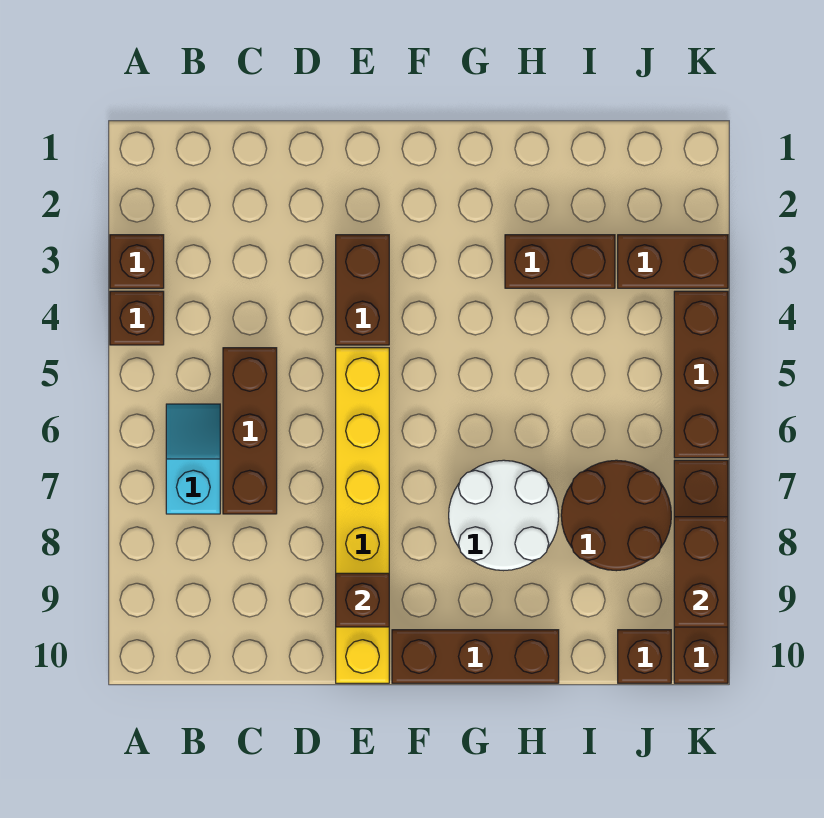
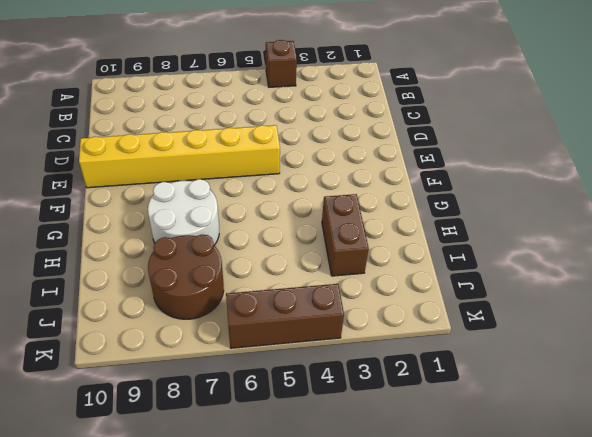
none -> brown 1x1 brick [110,235,164,288]
none -> cyan 1x2 slope [166,404,220,514]
none -> brown 1x3 brick [223,348,277,514]

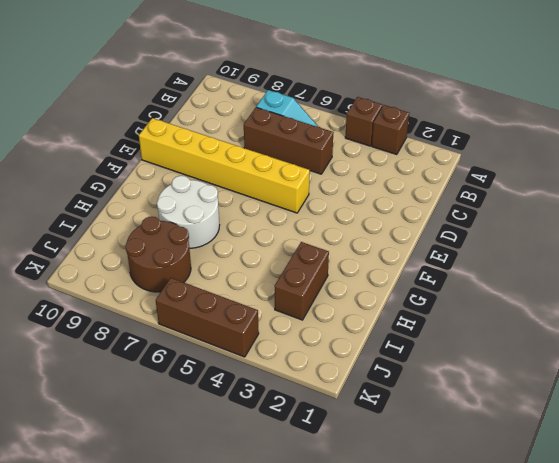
none -> brown 1x2 brick [336,235,389,345]
none -> brown 1x3 brick [392,630,559,683]
none -> brown 1x2 brick [618,235,728,288]

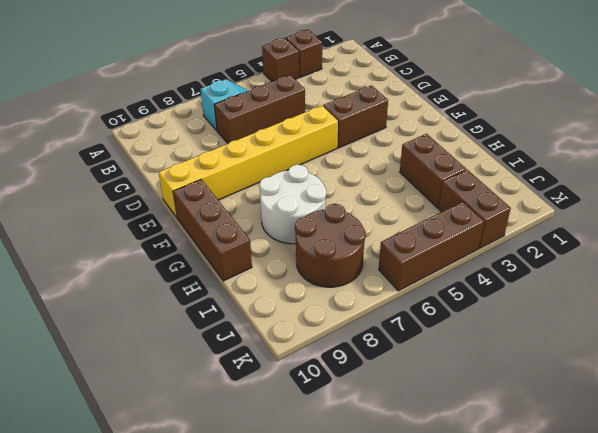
none -> brown 1x1 brick [618,630,671,683]
none -> brown 1x4 brick [674,460,728,683]
none -> brown 1x1 brick [336,573,389,627]

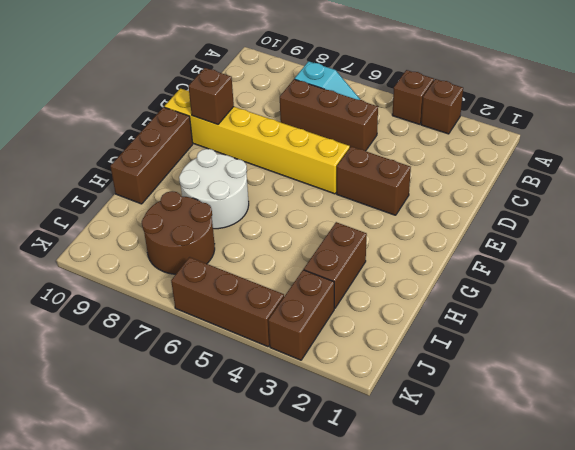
none -> brown 1x1 brick [618,630,671,683]
none -> brown 1x4 brick [674,460,728,683]
none -> brown 1x2 brick [674,517,728,627]

